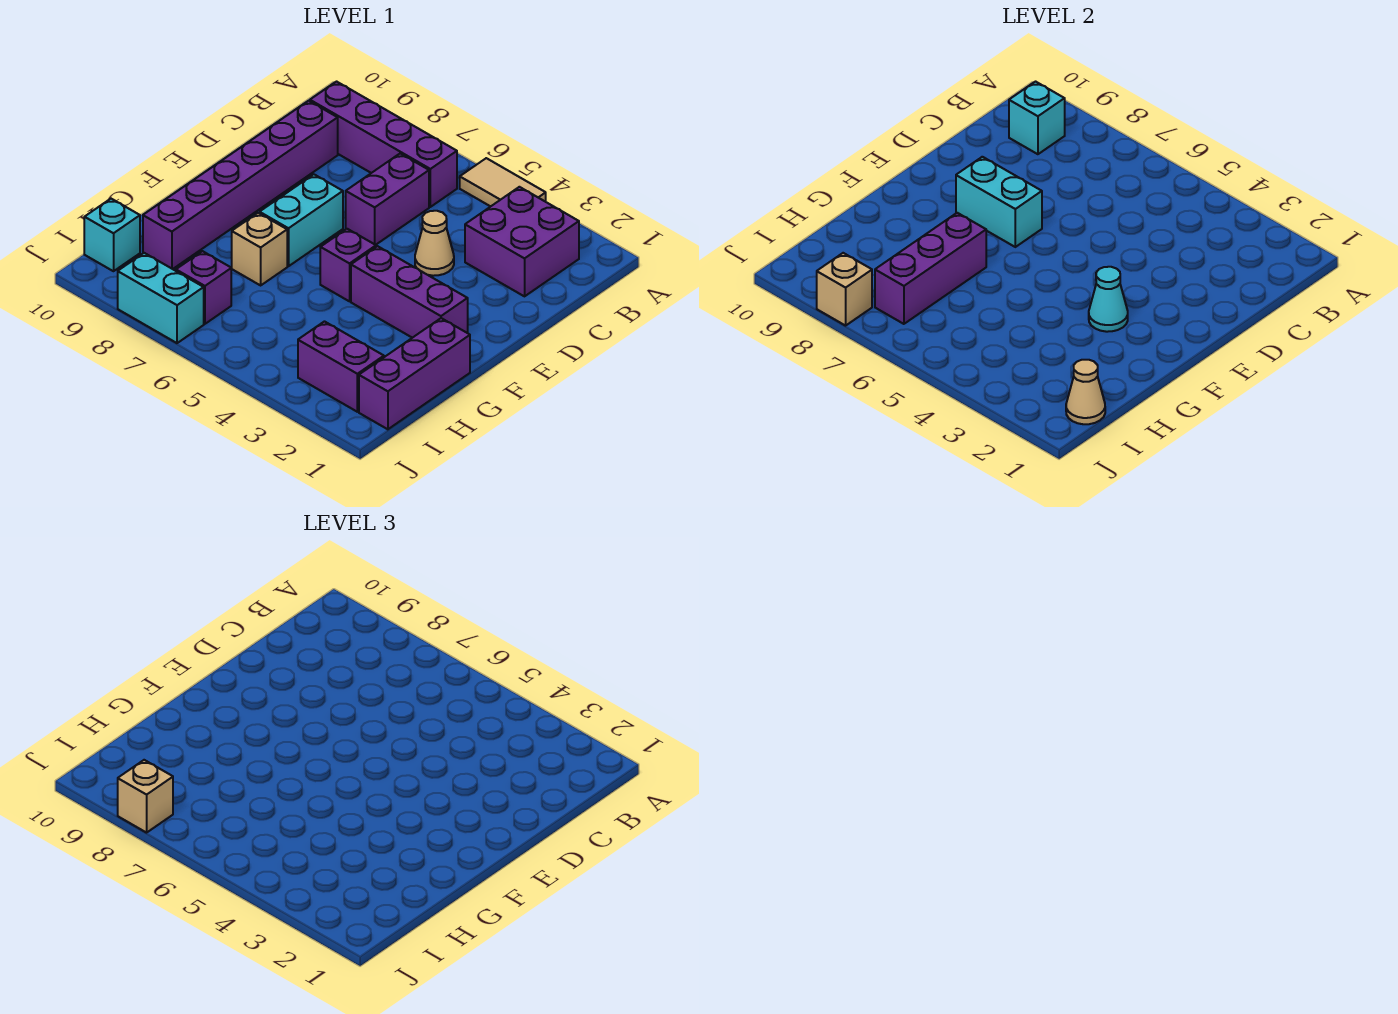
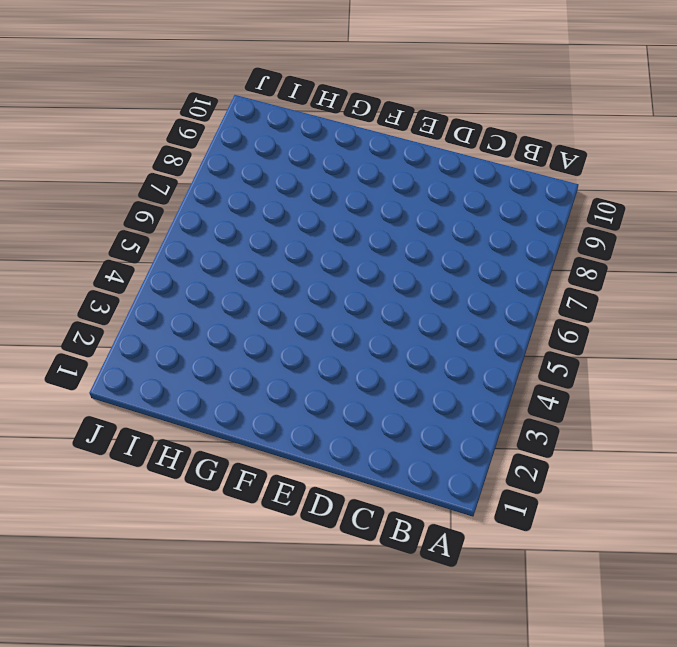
none -> tan 1x2 tile [460,158,546,207]
none -> purple 2x2 brick [465,187,579,296]
none -> purple 1x4 brick [310,82,457,207]

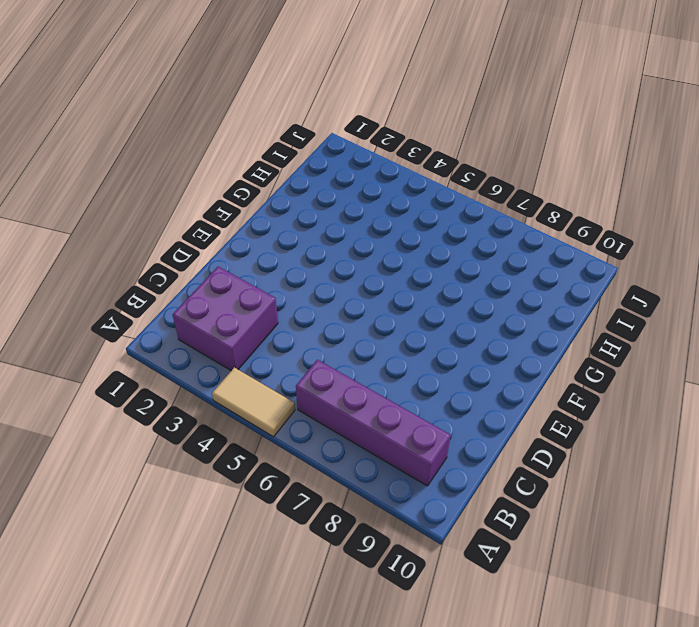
none -> purple 1x2 brick [346,154,429,245]
none -> purple 1x6 brick [143,101,338,269]
none -> tan 1x1 cone [415,211,454,276]

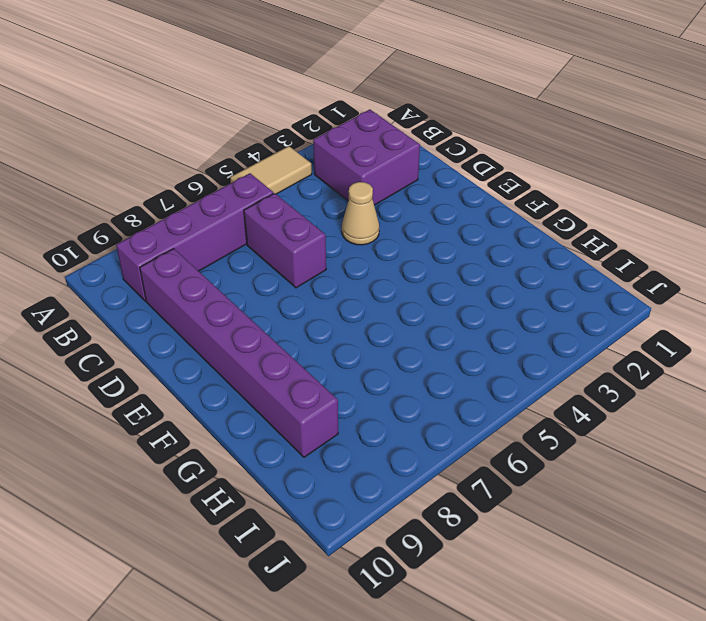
none -> cyan 1x2 brick [260,174,343,266]
none -> purple 1x3 brick [351,246,468,338]
none -> purple 1x1 brick [320,229,376,301]

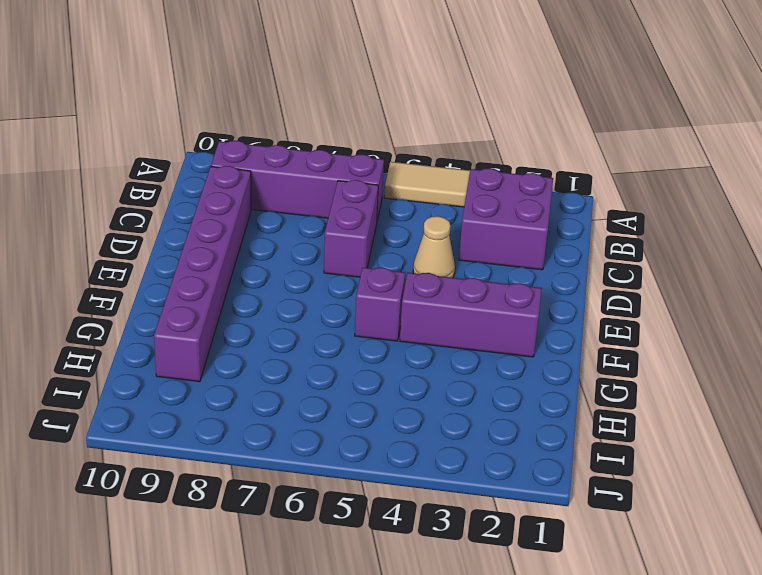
none -> cyan 1x2 brick [260,174,343,266]
none -> purple 1x3 brick [359,318,470,429]
none -> tan 1x1 brick [232,213,287,285]

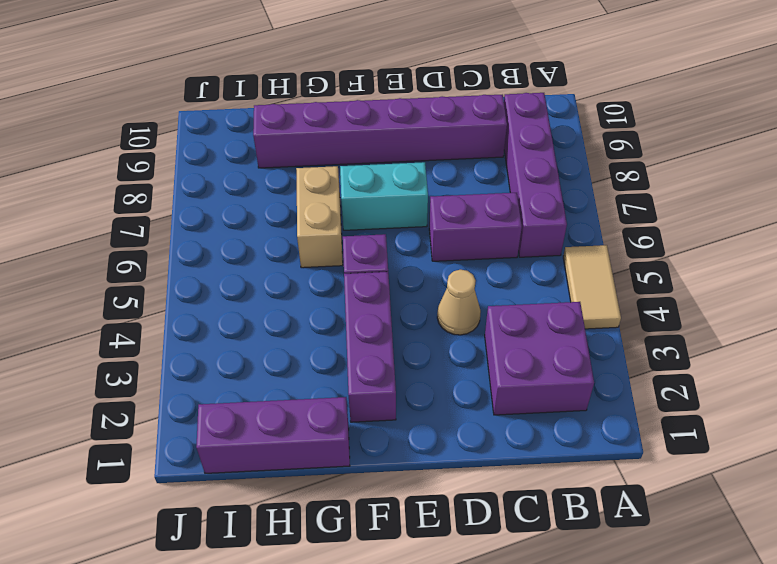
tan 1x2 brick [296,166,343,268] -> tan 1x1 brick [232,213,287,285]
none -> purple 1x2 brick [298,322,384,412]
none -> purple 1x1 brick [176,251,231,324]
none -> cyan 1x1 brick [84,199,140,271]

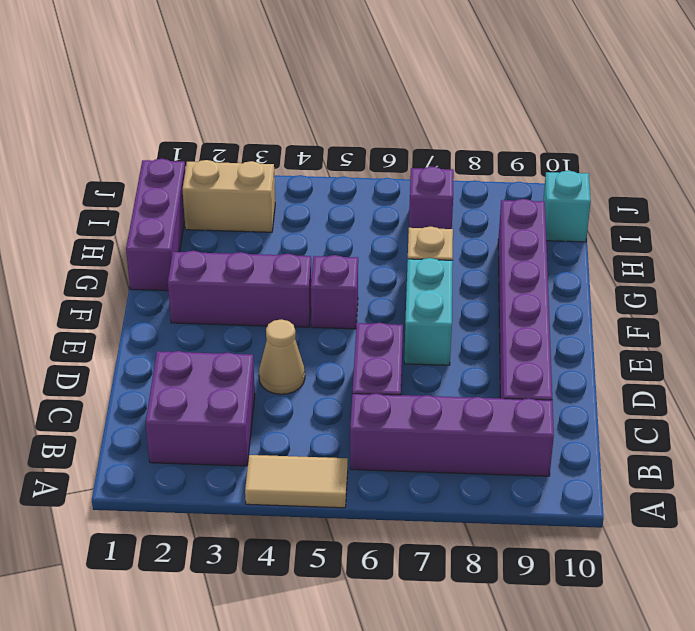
tan 1x2 brick [182,160,275,232] -> purple 1x2 brick [298,322,384,412]
none -> cyan 1x2 brick [118,253,204,343]
none -> cyan 1x1 brick [1009,82,1065,154]
none -> cyan 1x2 brick [956,157,1042,247]

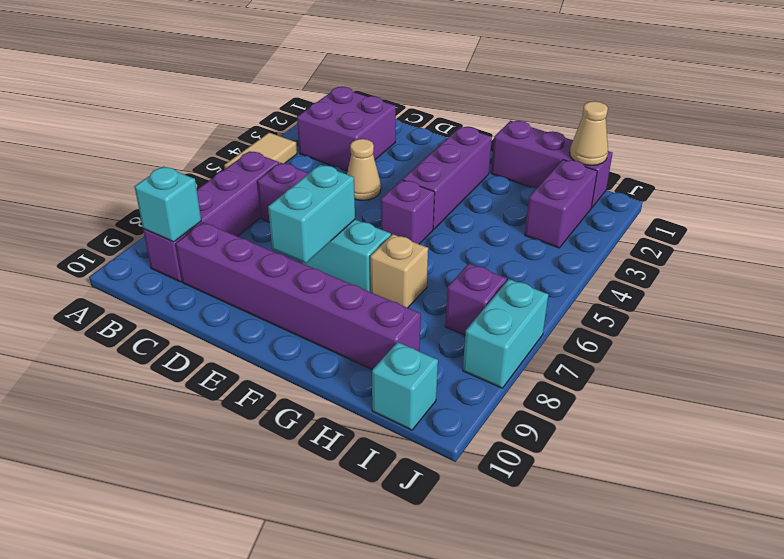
none -> cyan 1x1 cone [1089,267,1128,332]
none -> purple 1x3 brick [875,213,986,324]
none -> tan 1x1 brick [817,253,872,326]

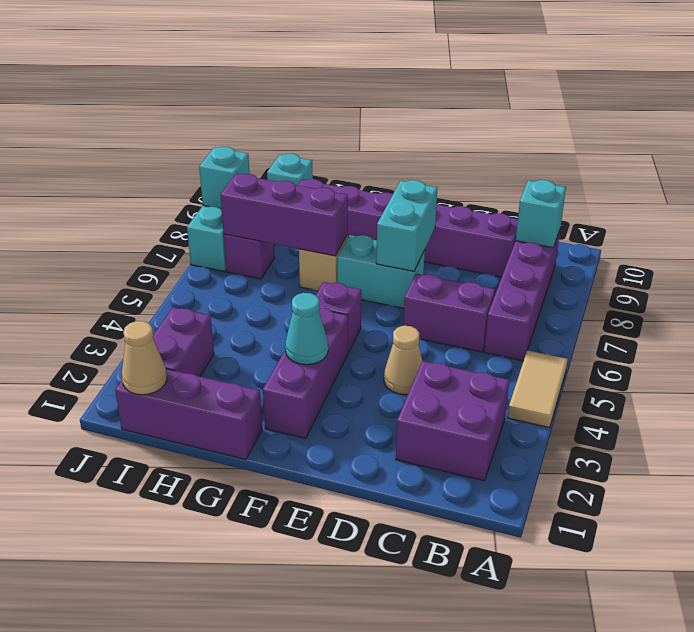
cyan 1x1 brick [199,147,250,209] -> tan 1x1 brick [817,253,872,326]
none -> tan 1x1 brick [118,760,173,833]

